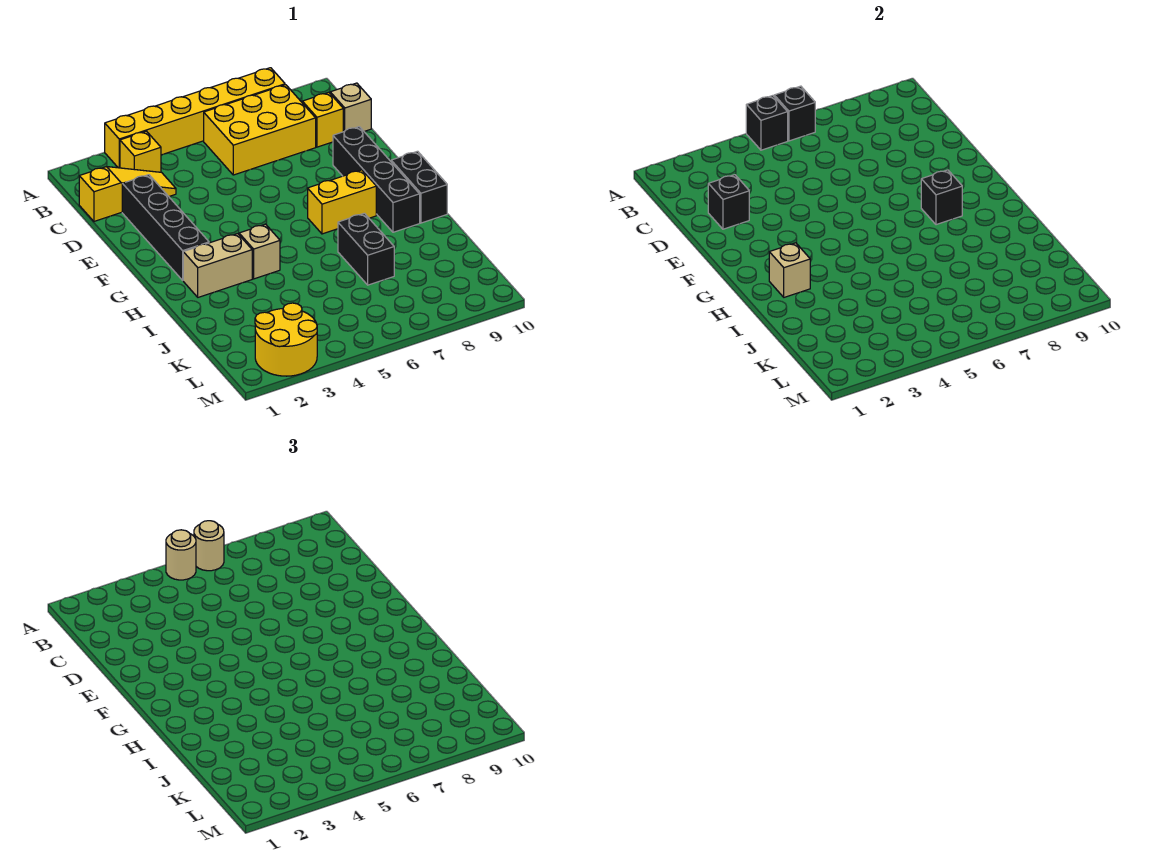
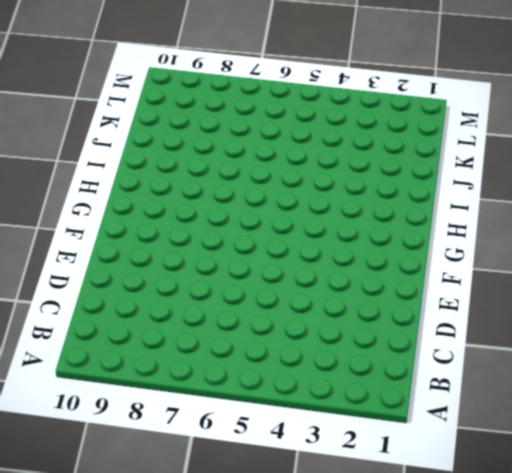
none -> yellow 1x6 brick [105,68,285,168]
none -> yellow 1x1 brick [120,131,161,172]
none -> yellow 2x3 brick [204,85,316,175]

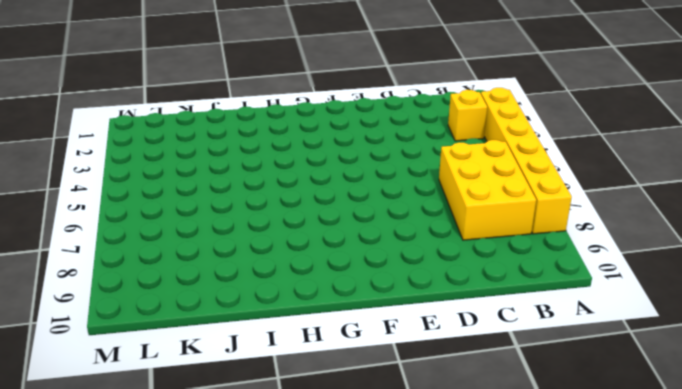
none -> yellow 1x3 slope [79,167,176,221]
none -> yellow 1x1 brick [302,92,343,147]
none -> tan 1x1 brick [330,83,371,132]

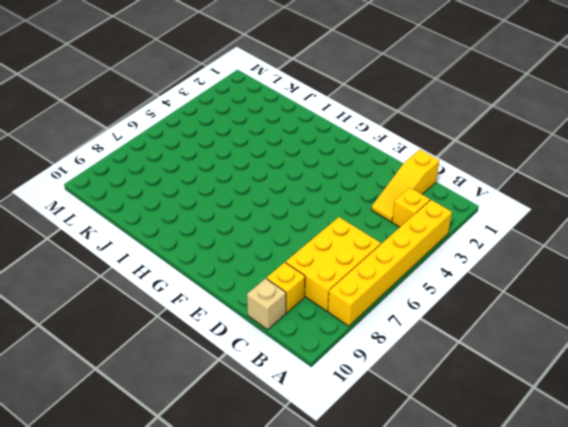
none -> black 1x4 brick [122,175,209,280]
none -> black 1x4 brick [333,127,420,232]
none -> yellow 1x2 brick [308,170,376,234]

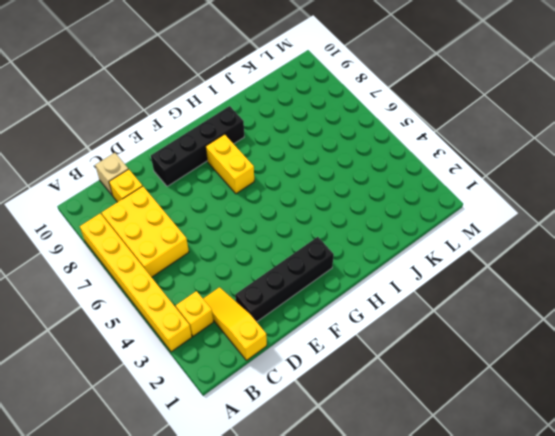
none -> black 1x2 brick [391,151,447,223]
none -> tan 1x2 brick [183,234,252,297]
none -> tan 1x1 brick [239,224,280,279]

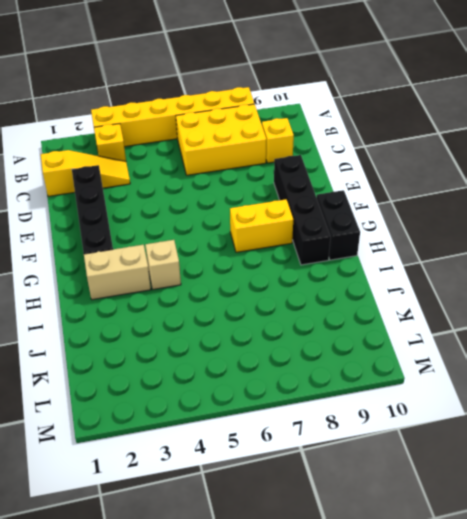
none -> tan 1x1 brick [330,83,371,132]
none -> black 1x2 brick [338,213,394,285]
none -> yellow 2x2 round brick [255,303,317,376]

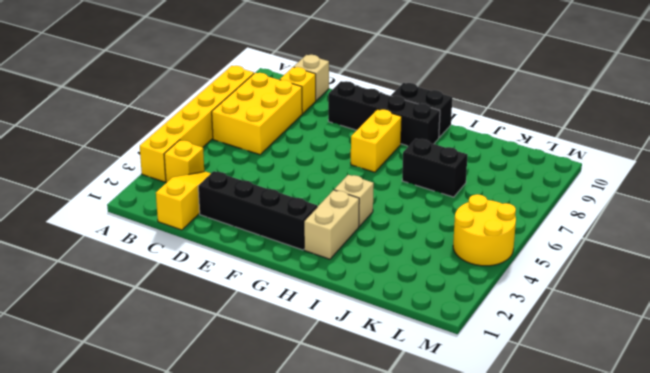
yellow 2x2 round brick [453,194,516,266] -> yellow 2x2 round brick moved to [255,303,317,376]
none -> black 1x1 brick [746,96,788,150]
none -> black 1x1 brick [774,86,815,141]
none -> black 1x1 brick [708,175,749,229]

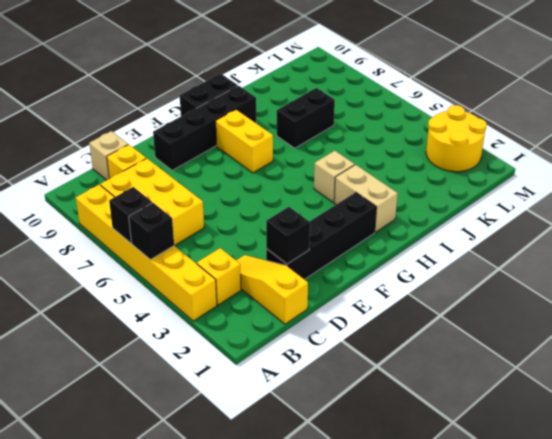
none -> black 1x1 brick [921,170,962,225]
none -> tan 1x1 brick [769,243,810,297]
none -> tan 1x1 round brick [166,530,196,580]

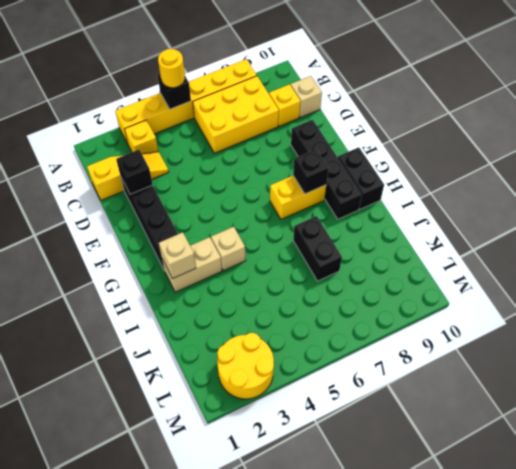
yellow 1x1 round brick [158,49,185,88] -> tan 1x1 round brick [166,530,196,580]
none -> black 1x1 brick [774,86,815,141]
none -> tan 1x1 round brick [194,521,224,571]

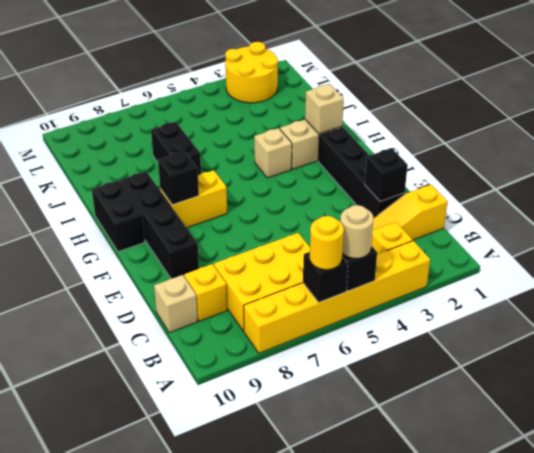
yellow 1x1 round brick [310,216,344,270] -> tan 1x1 round brick [194,521,224,571]

